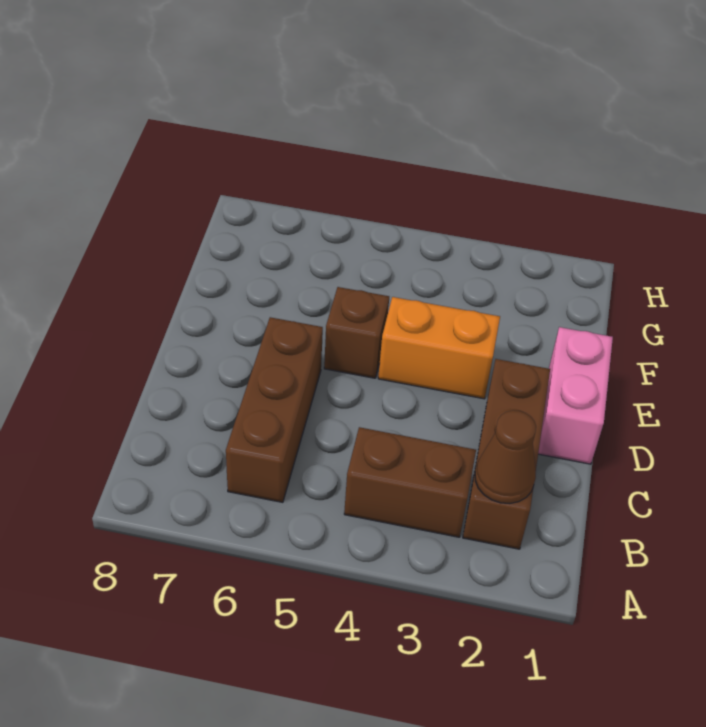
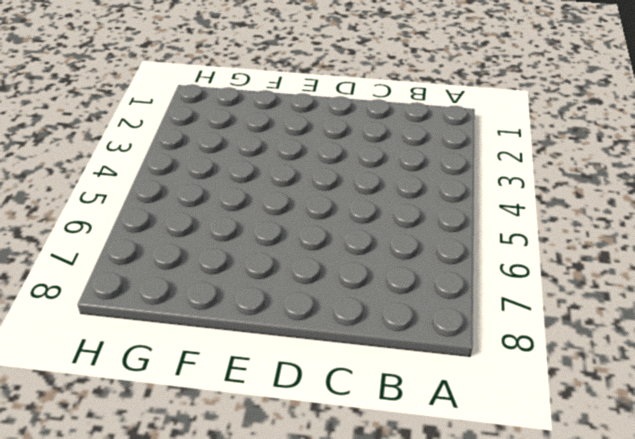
none -> brown 1x3 brick [463,359,550,549]
none -> brown 1x2 brick [344,427,476,537]

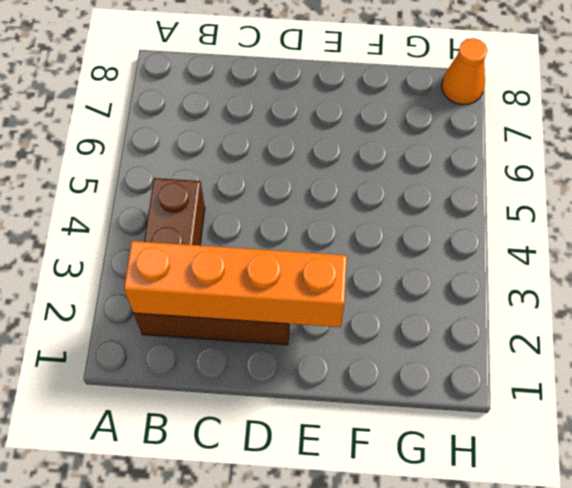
orange 1x4 brick [124,241,347,327] -> brown 1x1 cone [475,410,536,503]
orange 1x1 cone [442,38,487,105] -> none
none -> brown 1x3 brick [226,317,323,502]
none -> pink 1x2 brick [538,327,613,464]

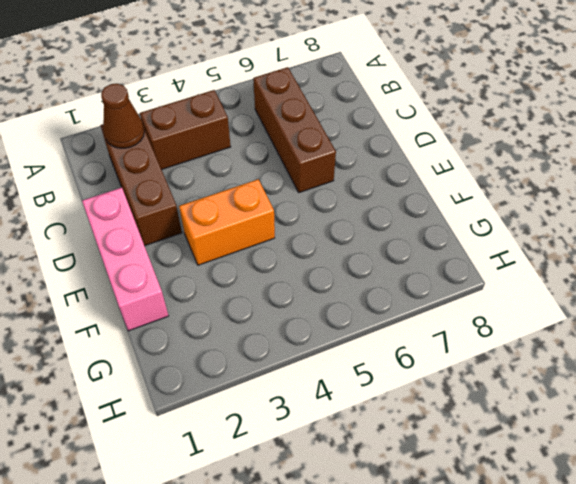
pink 1x3 brick [82,188,168,331] -> pink 1x2 brick [538,327,613,464]
none -> brown 1x1 brick [324,287,389,378]

